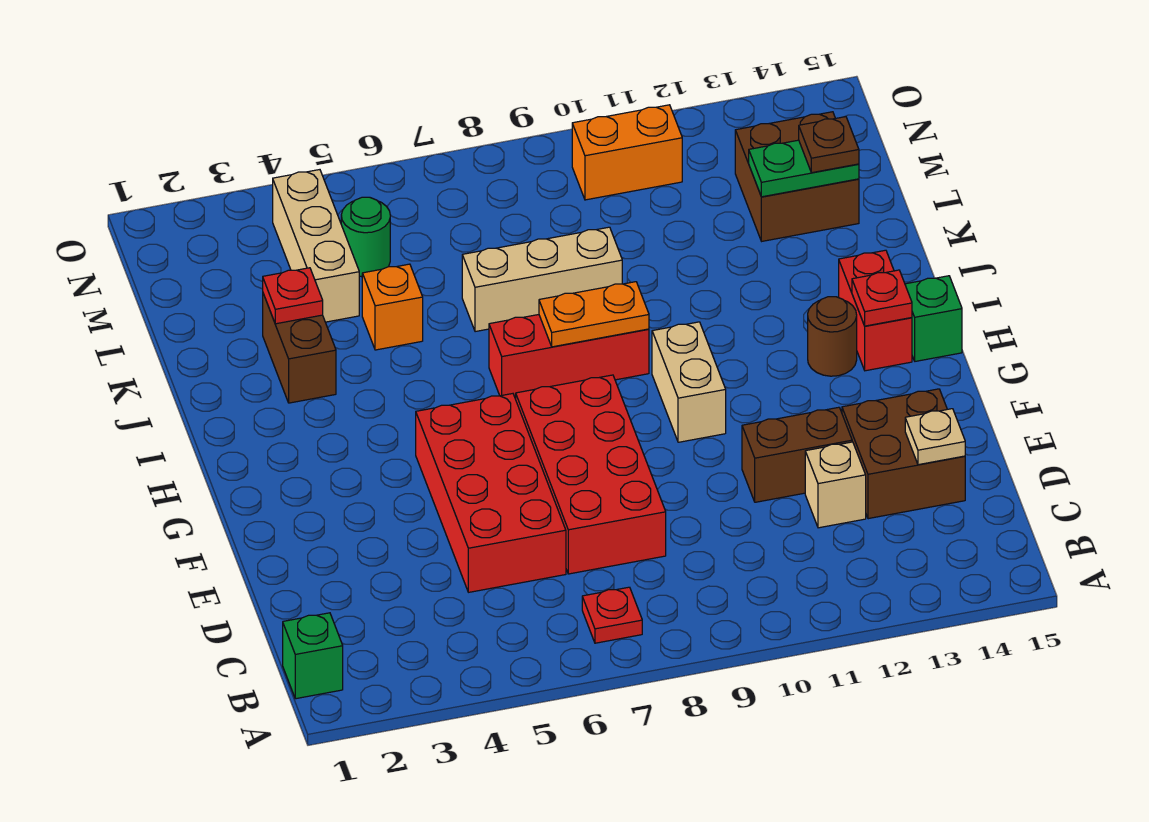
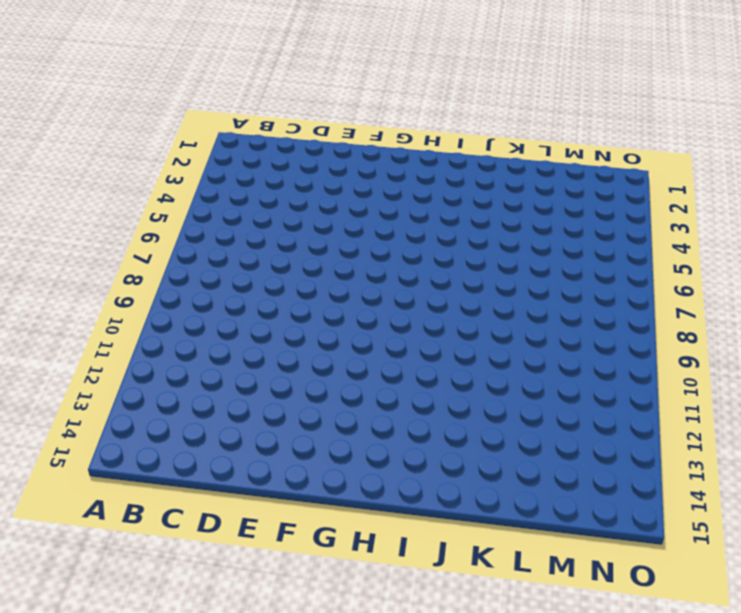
none -> green 1x1 brick [283,613,343,699]
none -> red 1x1 plate [582,587,642,643]
none -> red 2x4 brick [416,394,566,592]

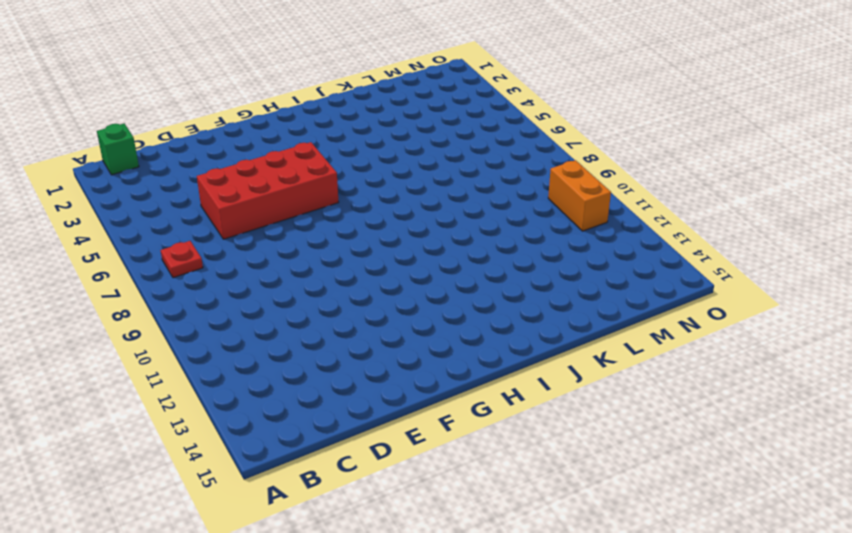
none -> red 2x4 brick [515,375,666,574]
none -> tan 1x1 brick [805,442,866,528]
none -> brown 2x2 brick [842,389,965,519]

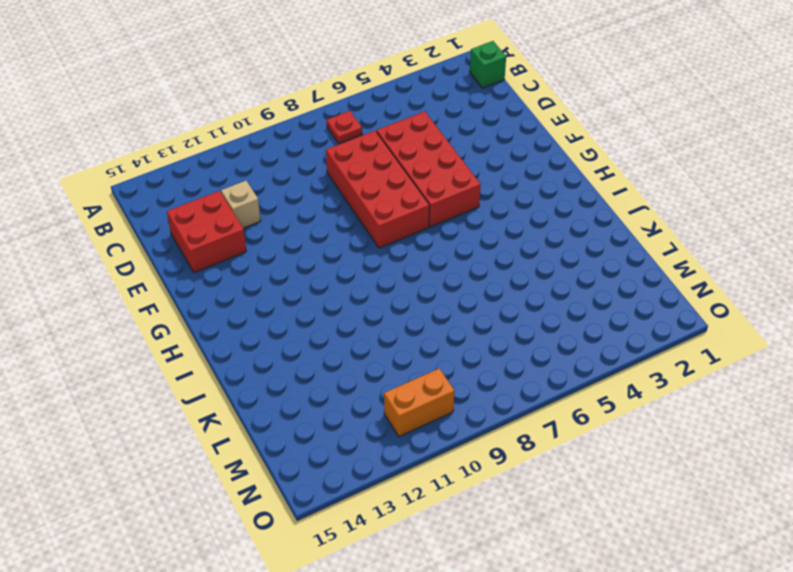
red 2x2 brick [167,191,246,273] -> brown 2x2 brick [842,389,965,519]
none -> brown 1x2 brick [742,407,852,502]
none -> tan 1x2 brick [652,322,726,442]
none -> brown 1x1 round brick [808,297,857,376]

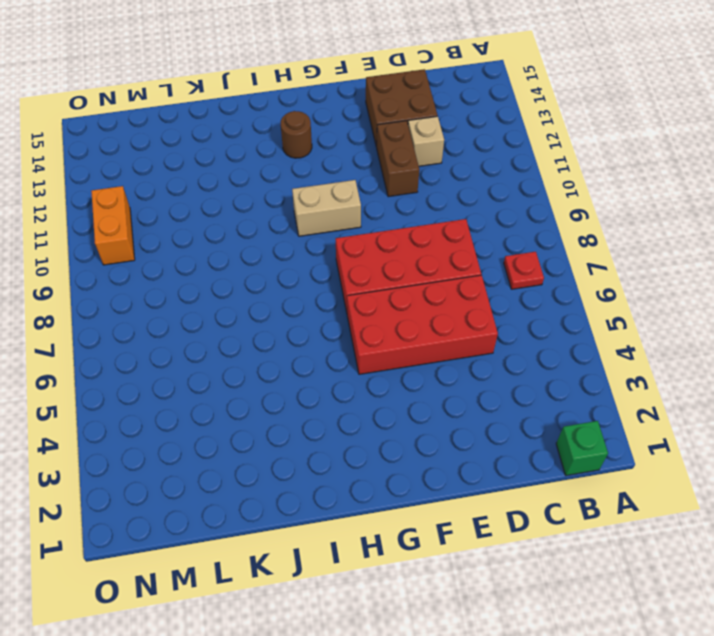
none -> red 1x2 brick [839,250,912,371]
none -> green 1x1 brick [905,276,962,361]
none -> red 1x3 brick [489,315,649,398]

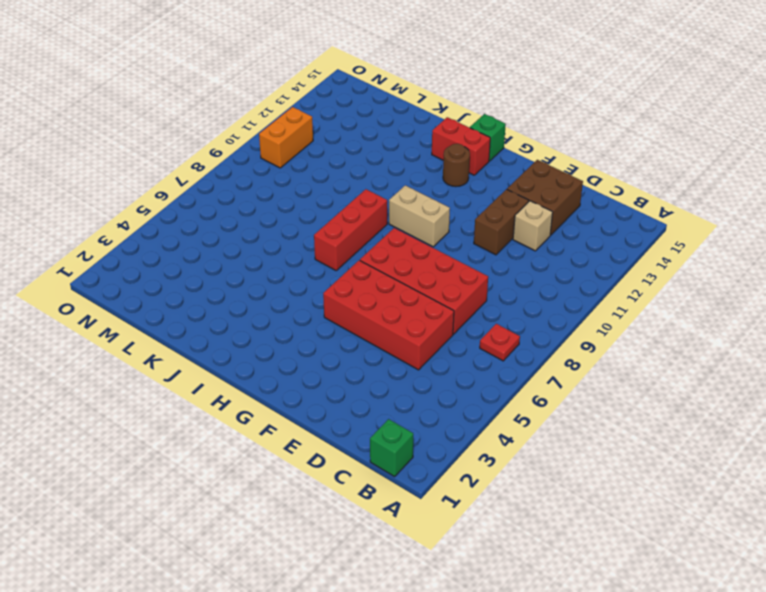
none -> brown 1x2 brick [263,294,336,403]
none -> orange 1x1 brick [362,264,423,350]
none -> tan 1x3 brick [462,227,622,332]

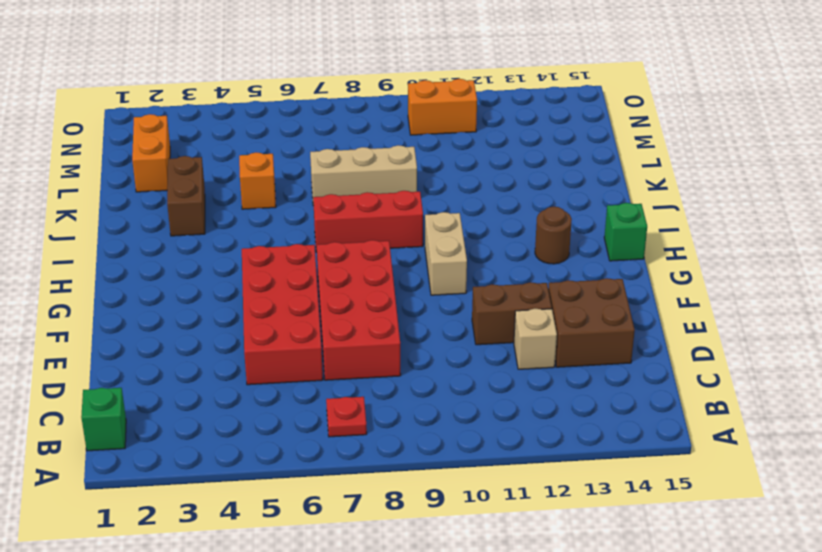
orange 1x2 brick [132,114,170,192] -> none
none -> red 1x2 brick [839,250,912,371]
none -> tan 1x3 brick [273,170,359,322]
none -> brown 2x2 brick [735,112,859,241]

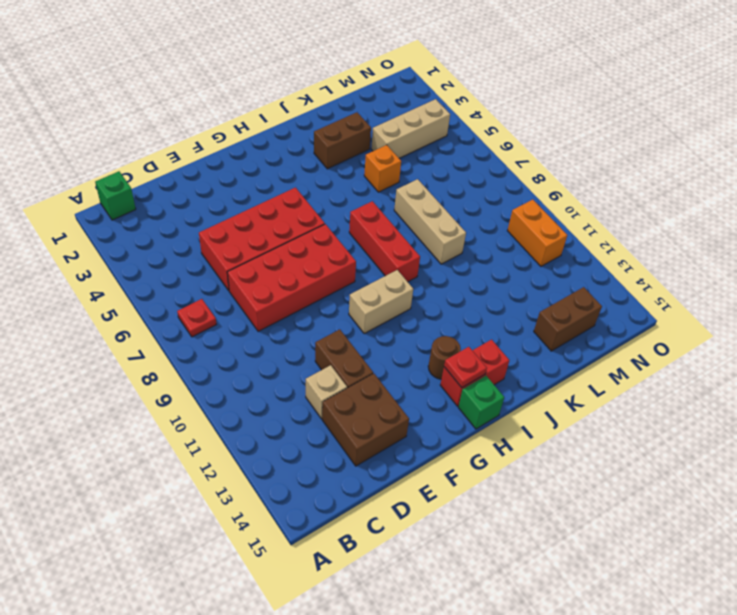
brown 1x2 brick [534,287,602,351] -> brown 2x2 brick [735,112,859,241]
none -> green 1x1 round brick [341,197,390,277]
none -> tan 1x1 plate [905,409,965,465]
none -> orange 1x2 plate [539,282,649,347]

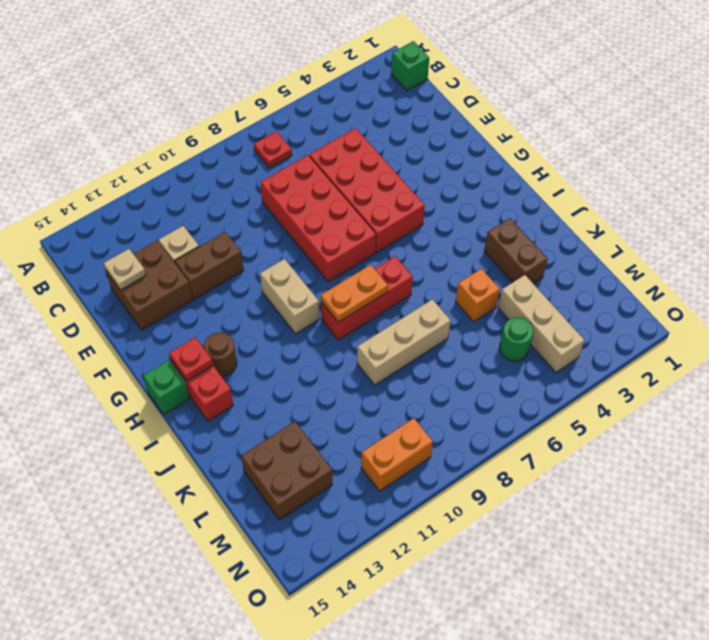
none -> red 1x1 plate [263,268,323,324]
none -> green 1x2 plate [749,140,859,197]
none -> brown 1x1 plate [799,117,859,173]

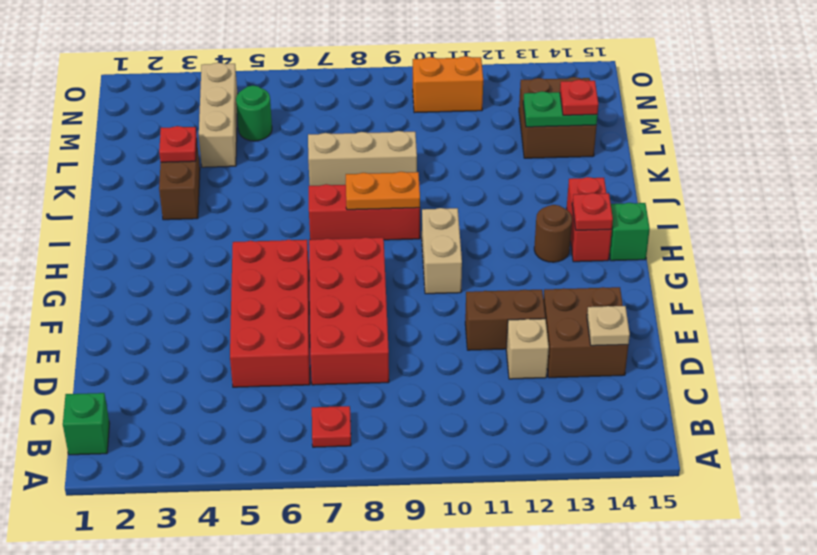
red 1x1 plate [560,80,598,115] -> brown 1x1 plate [799,117,859,173]
none -> orange 1x1 brick [362,264,423,350]

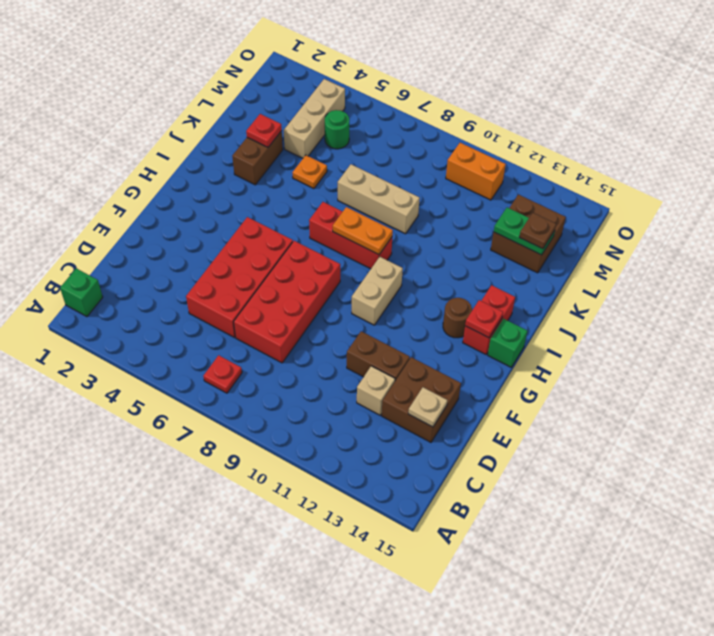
orange 1x1 plate [292,155,327,189] -> orange 1x1 brick [362,264,423,350]

